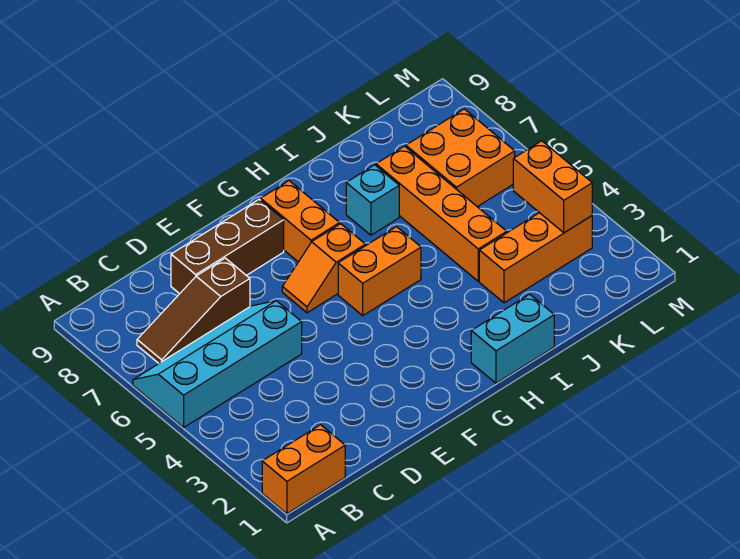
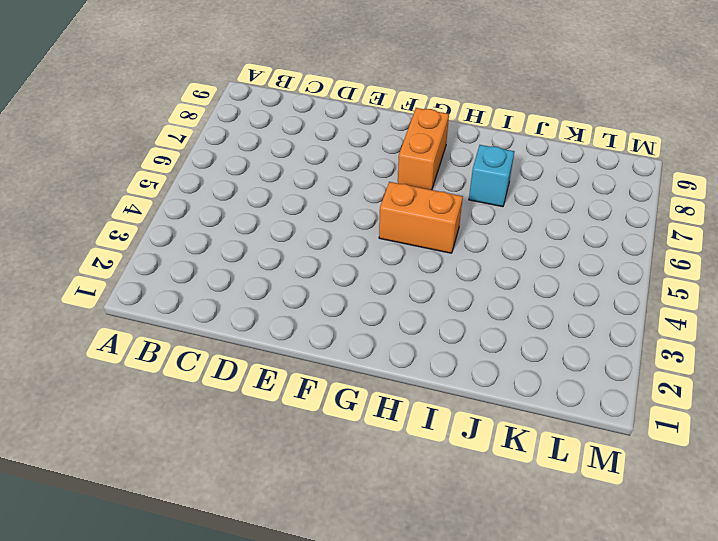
none -> orange 1x2 brick [262,425,345,514]
none -> cyan 2x4 slope [133,301,302,427]
none -> brown 1x3 slope [137,258,250,363]

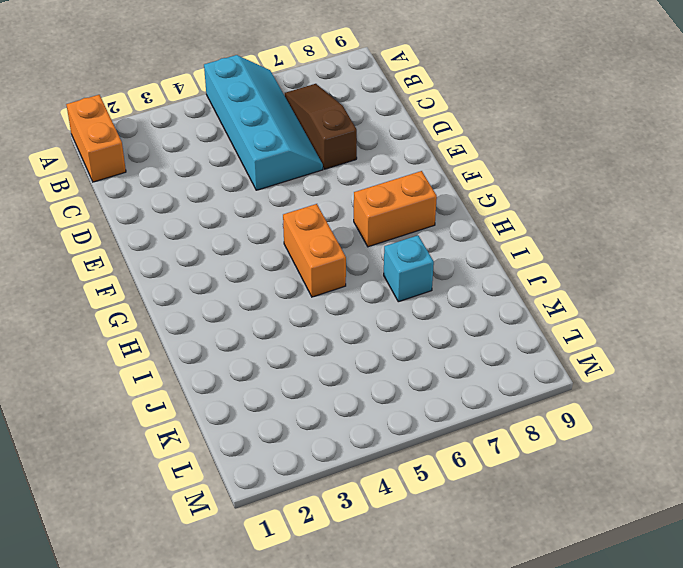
none -> brown 1x3 brick [171,199,284,294]
none -> orange 1x2 slope [282,224,365,313]
none -> cyan 1x2 brick [471,294,554,383]

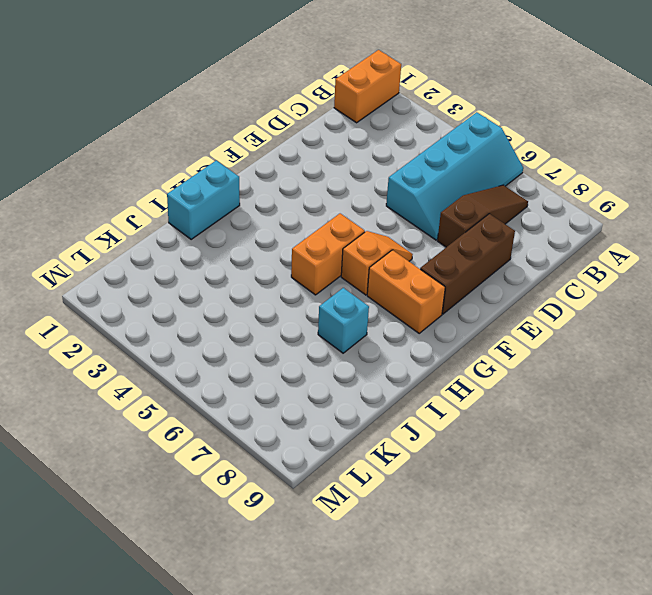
none -> orange 1x3 brick [479,213,592,303]
none -> orange 1x4 brick [376,146,507,281]
none -> orange 2x2 brick [406,109,515,207]

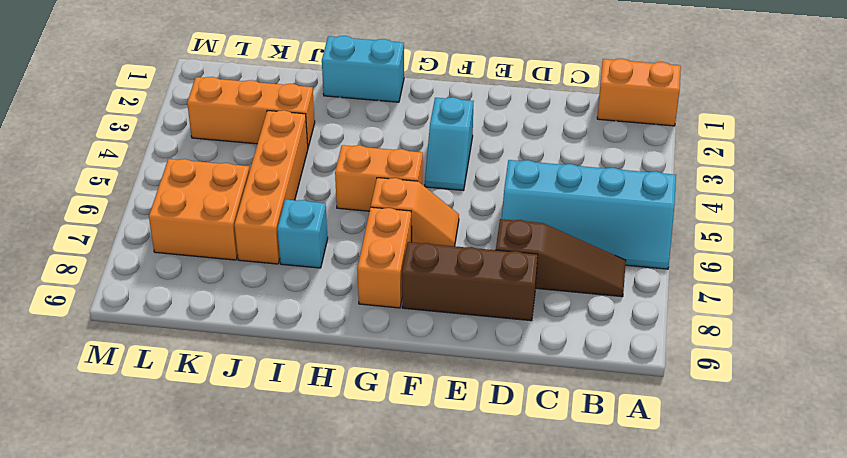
cyan 1x2 slope [425,97,474,190] -> none
none -> orange 1x2 brick [513,141,592,233]

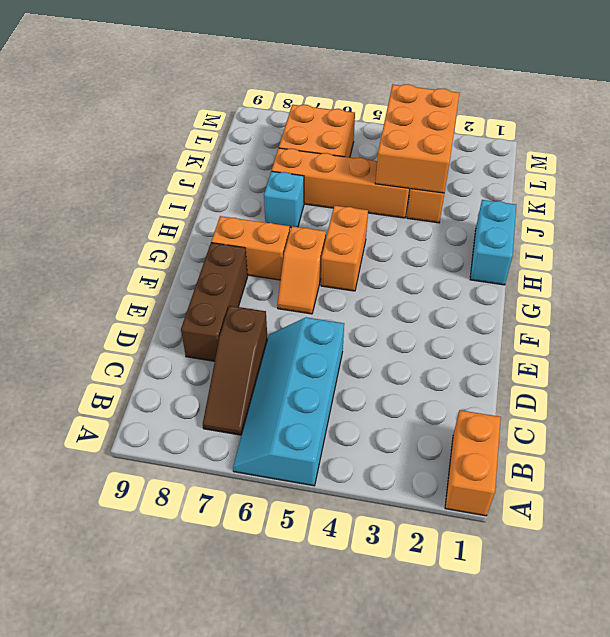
orange 2x3 brick [375,84,459,193] -> orange 1x2 brick [513,141,592,233]

